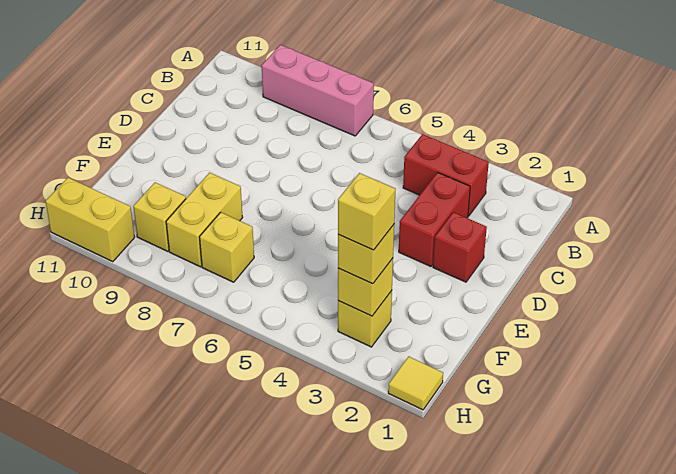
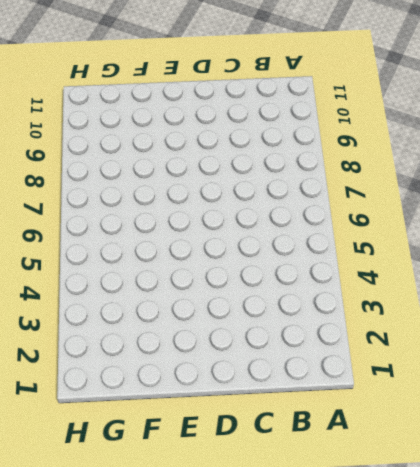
none -> pink 1x3 brick [262,45,374,136]
none -> red 1x2 brick [403,134,489,216]
none -> red 1x2 brick [399,172,470,266]

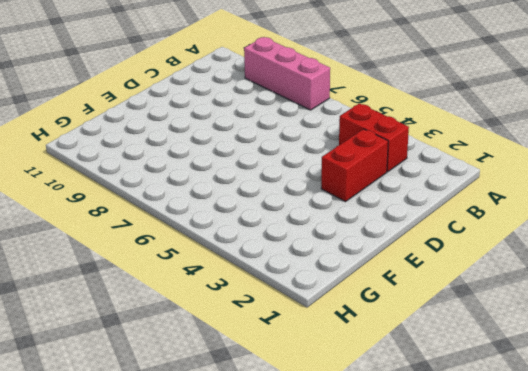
none -> red 1x1 brick [433,212,487,282]
none -> yellow 1x2 brick [166,173,243,267]
none -> yellow 1x1 brick [338,291,392,347]

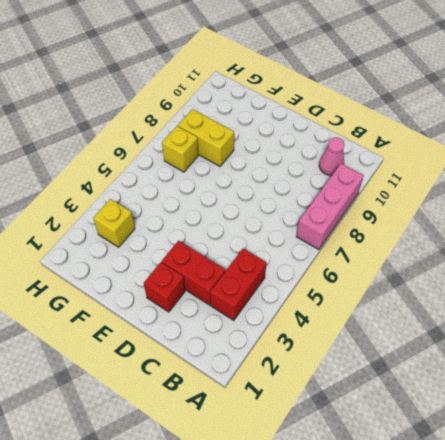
pink 1x1 cone [319,137,345,176] -> none
none -> yellow 1x1 brick [133,182,186,251]
none -> yellow 1x1 tile [388,356,443,410]
none -> yellow 1x2 brick [45,178,135,262]

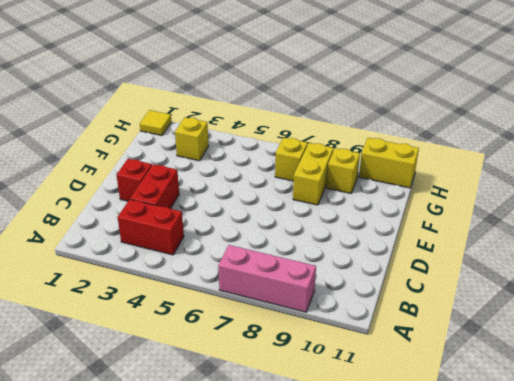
none -> yellow 1x1 brick [338,258,393,316]
none -> yellow 1x1 brick [338,225,394,284]
none -> yellow 1x1 brick [338,173,395,250]

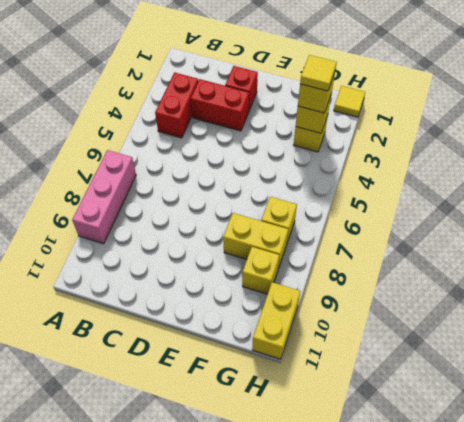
yellow 1x1 tile [300,55,337,91] -> yellow 1x1 brick [338,173,395,250]

